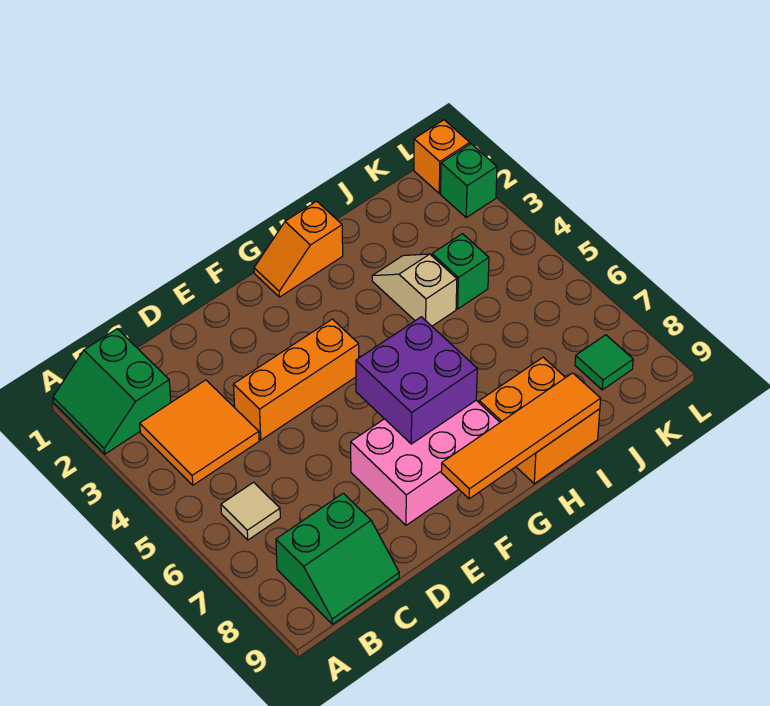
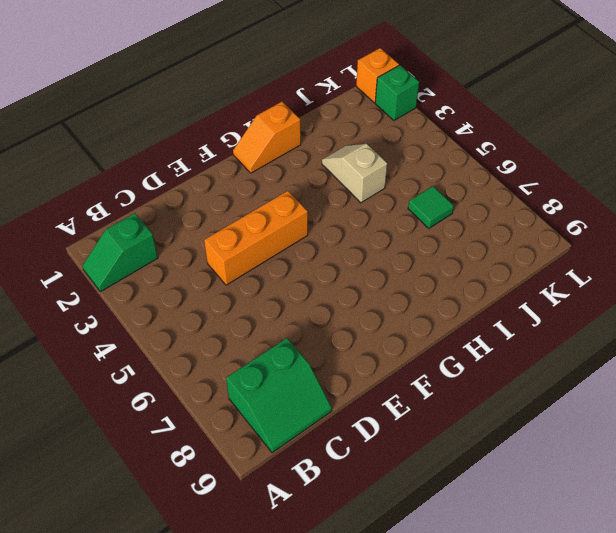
green 1x2 slope [82,213,158,292] -> green 2x2 slope [53,329,171,454]
green 1x1 tile [408,186,454,228] -> green 1x1 tile moved to [575,335,633,390]
none -> orange 2x2 tile [140,380,259,485]
none -> tan 1x1 tile [221,482,280,540]
none -> pink 2x3 brick [351,401,500,525]

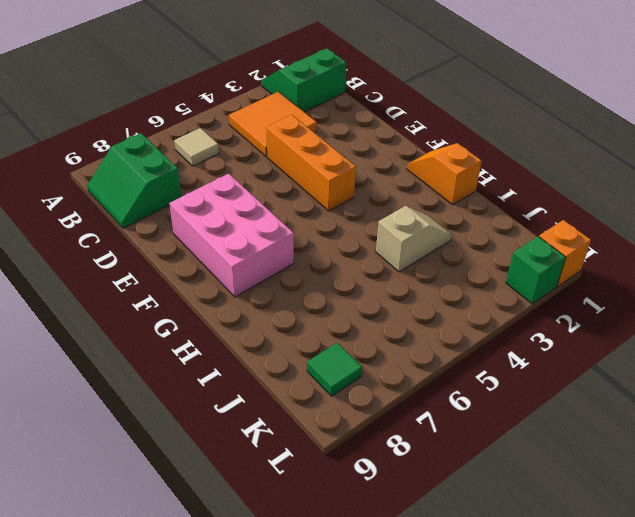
none -> orange 2x2 brick [479,357,600,484]
none -> green 1x1 brick [432,234,489,309]
none -> purple 2x2 brick [356,317,477,444]

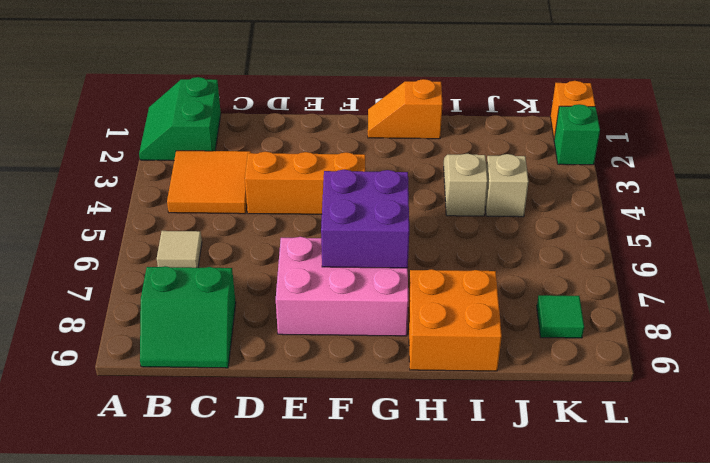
tan 1x1 brick [485,154,529,217] -> green 1x1 brick [432,234,489,309]
none -> orange 1x4 tile [441,373,601,499]

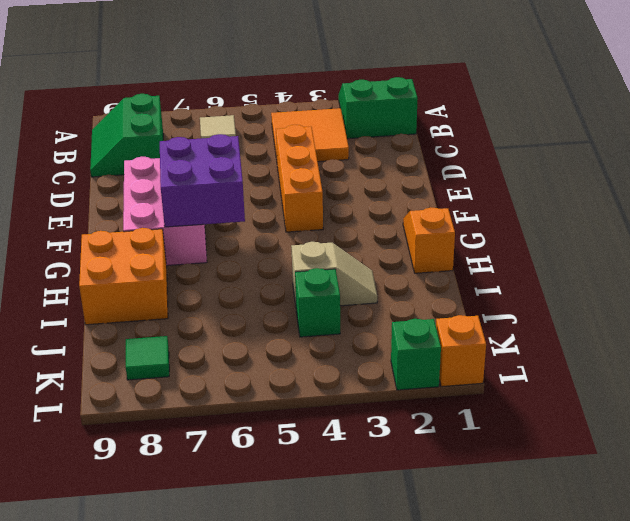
none -> orange 1x4 tile [441,373,601,499]

